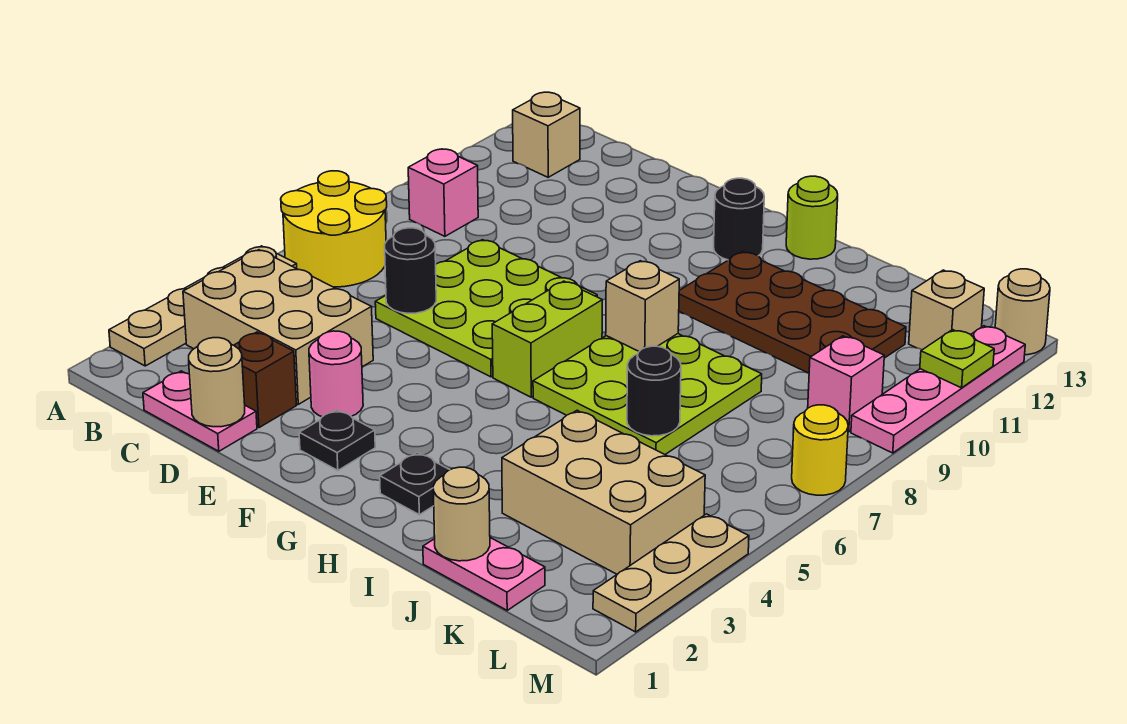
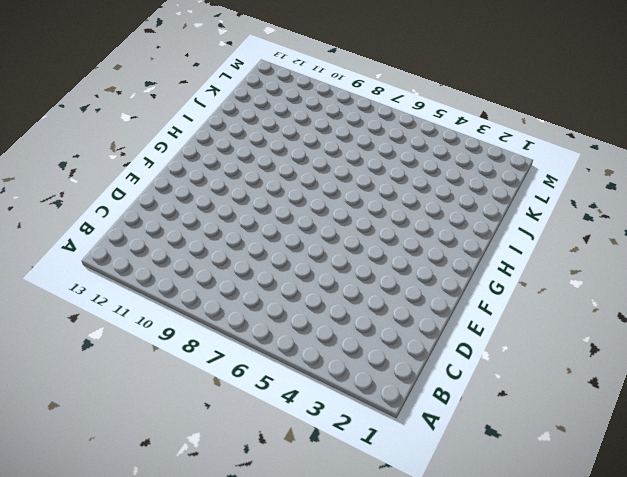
none -> tan 1x4 plate [109,246,297,366]
none -> yellow 2x2 round brick [281,171,387,287]
none -> tan 2x3 brick [183,250,373,404]
none -> pink 1x1 brick [408,149,478,236]

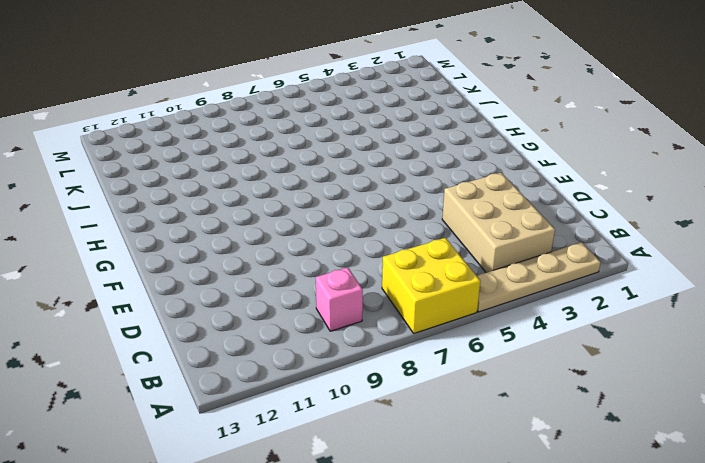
yellow 2x2 brick [382,238,480,333] -> yellow 2x2 round brick [281,171,387,287]
none -> tan 1x1 brick [513,92,580,177]
none -> pink 1x2 plate [143,371,257,451]
none -> brown 1x1 brick [234,332,296,428]
none -> lime 3x3 plate [375,240,597,377]

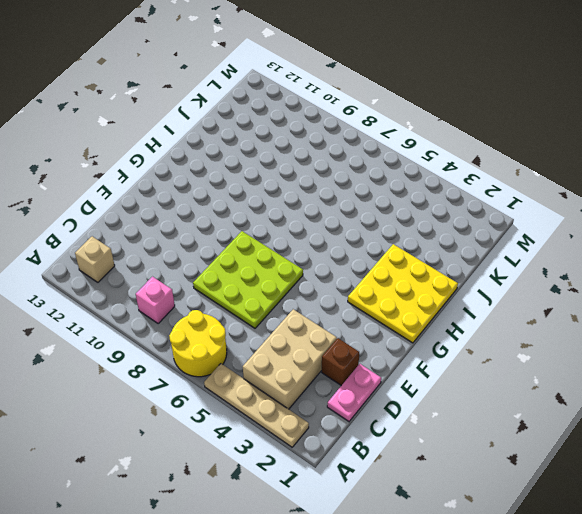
yellow 3x3 plate [348,244,458,343] -> black 1x1 plate [380,453,449,515]
none -> pink 1x1 round brick [309,331,363,417]
none -> black 1x1 plate [299,410,375,470]
none -> lime 1x2 brick [492,281,602,397]
none -> black 1x1 round brick [714,178,764,260]

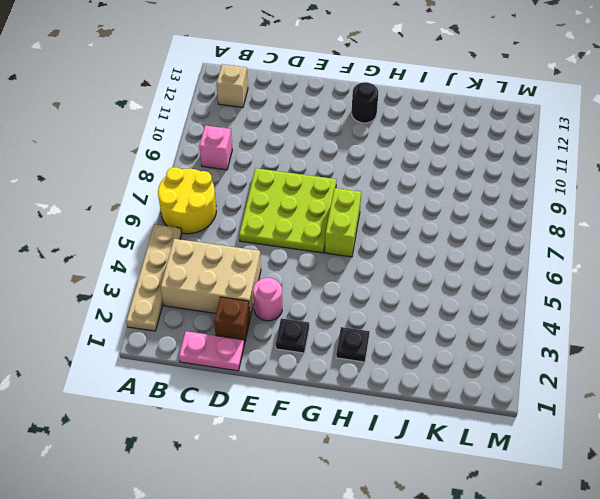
none -> lime 3x3 plate [533,334,762,454]
none -> brown 2x4 plate [679,252,906,373]
none -> lime 1x1 round brick [786,176,838,259]
none -> pink 1x2 plate [423,538,545,610]

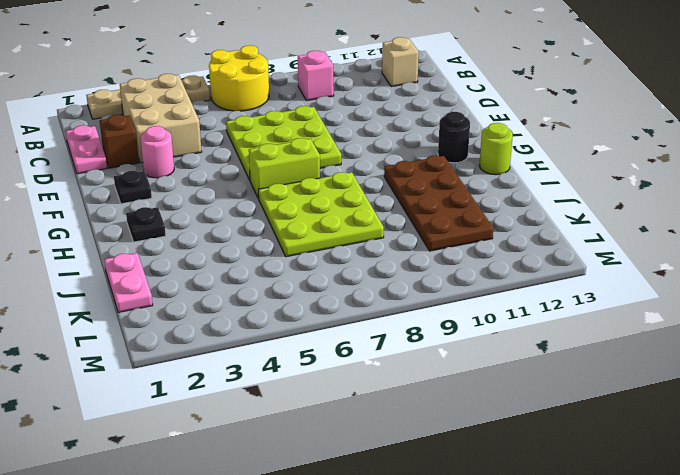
none -> tan 2x3 brick [502,410,705,574]
none -> pink 1x1 brick [808,336,884,432]
none -> tan 1x1 brick [909,270,984,350]
none -> tan 1x3 plate [593,514,749,632]

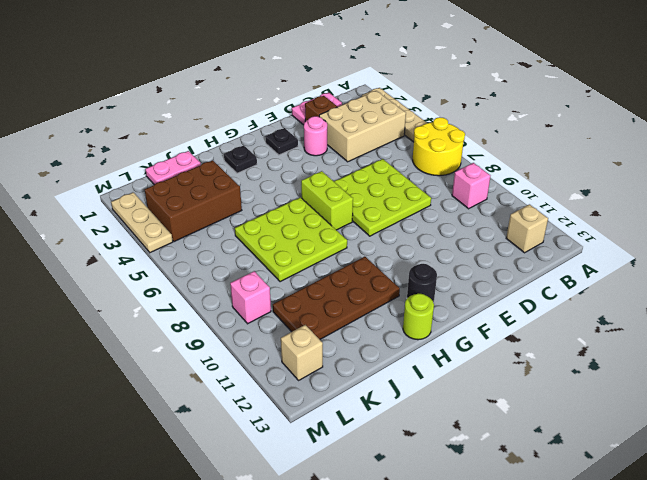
brown 2x3 brick [145,160,242,242] -> tan 2x3 brick [502,410,705,574]
none -> yellow 1x1 round brick [792,405,848,495]
none -> pink 1x4 plate [851,326,1025,453]
none -> tan 1x1 round brick [995,269,1050,355]
none -> tan 1x1 round brick [189,338,245,427]

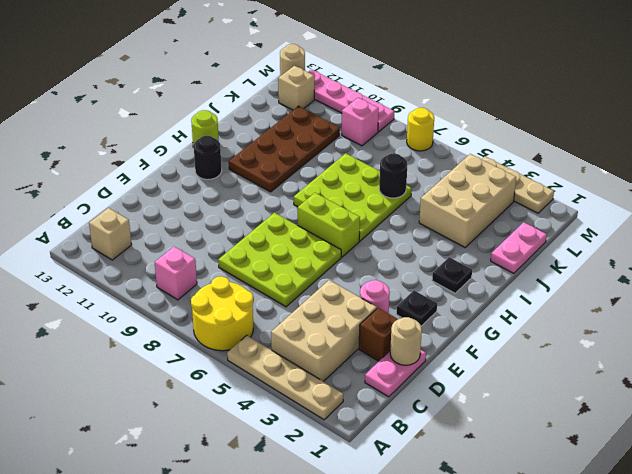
none -> black 1x1 round brick [385,228,436,313]
none -> tan 1x1 brick [606,261,679,351]
none -> tan 1x1 round brick [433,467,490,561]
none -> lime 1x1 plate [920,330,994,388]

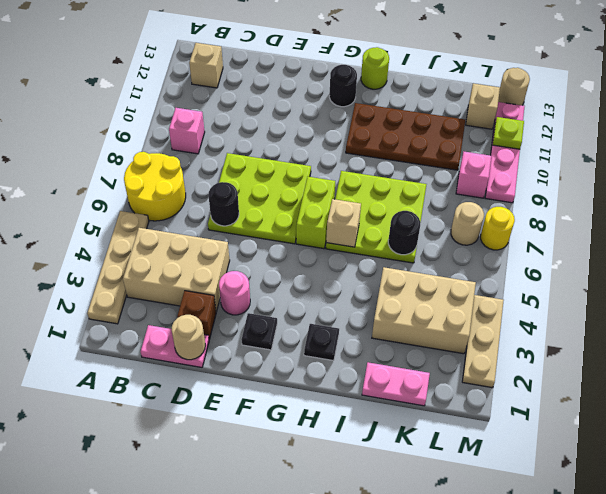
tan 1x1 brick [326,199,361,247] -> tan 1x1 brick moved to [606,261,679,351]
tan 1x1 round brick [451,202,484,245] -> tan 1x1 round brick moved to [433,467,490,561]

